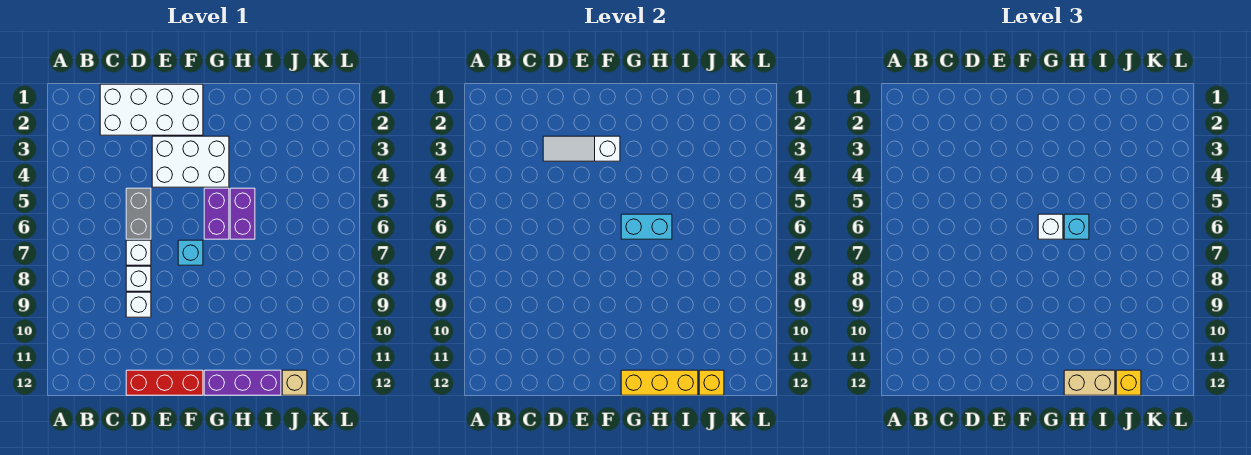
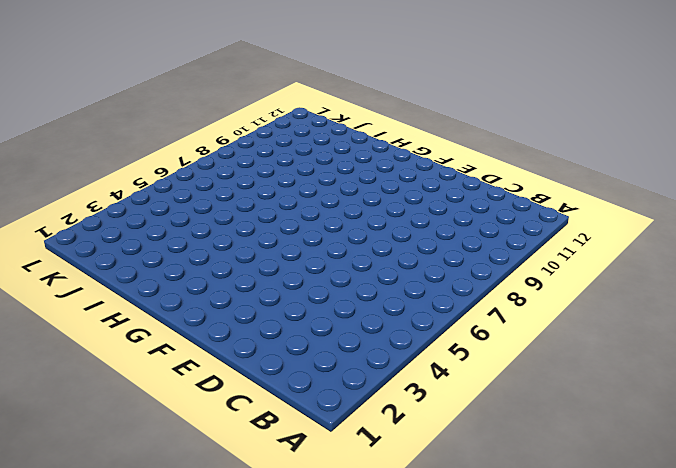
none -> white 2x4 brick [100,84,203,135]
none -> grey 1x2 brick [126,188,151,239]
none -> white 1x1 brick [126,240,151,265]

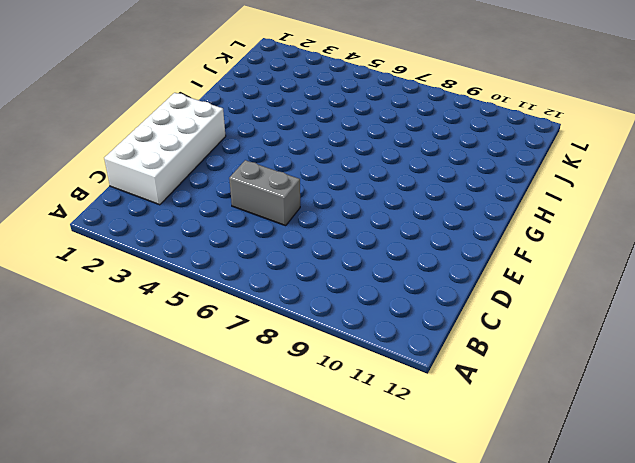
none -> white 1x1 brick [126,240,151,265]
none -> white 1x1 brick [126,266,151,291]
none -> white 1x1 brick [126,292,151,317]

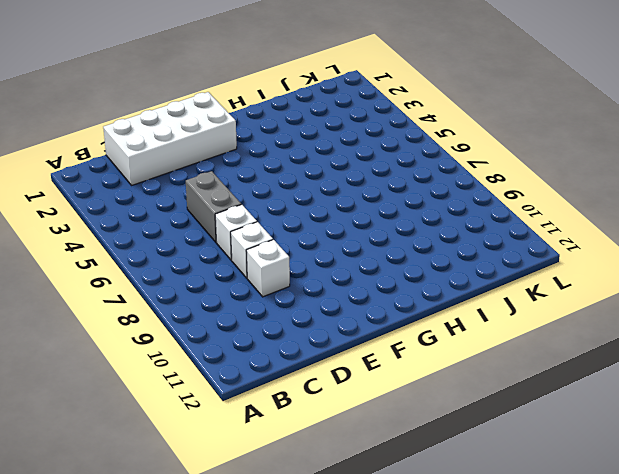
none -> red 1x3 brick [126,370,203,395]
none -> white 2x3 brick [152,136,229,187]
none -> cyan 1x1 brick [178,240,203,265]

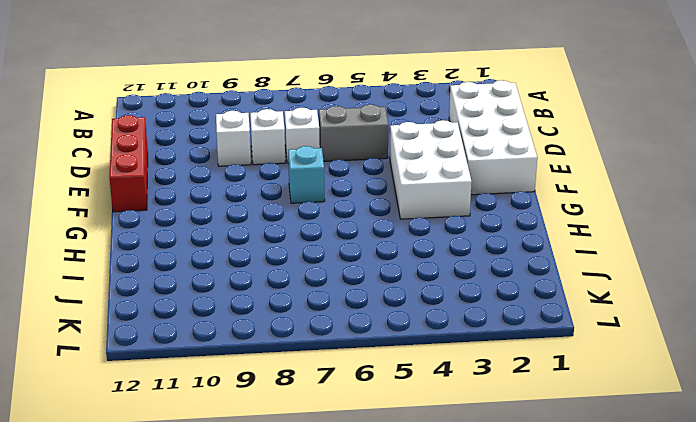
none -> purple 1x2 brick [204,188,229,239]
none -> purple 1x3 brick [204,370,281,395]
none -> purple 1x2 brick [230,188,255,239]

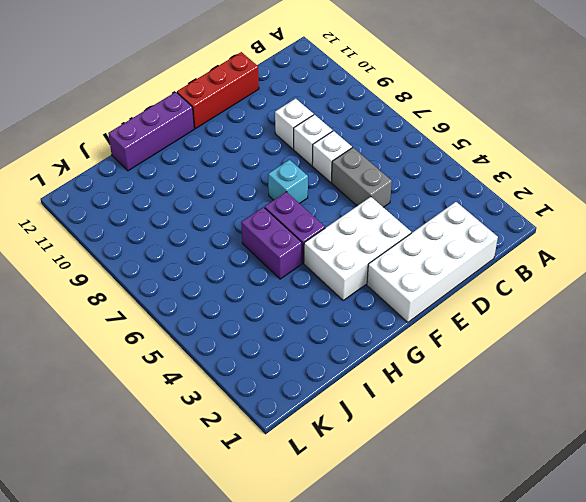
none -> tan 1x1 brick [282,370,307,395]
none -> white 1x3 slope [543,136,620,161]
none -> cyan 1x2 brick [621,214,672,239]

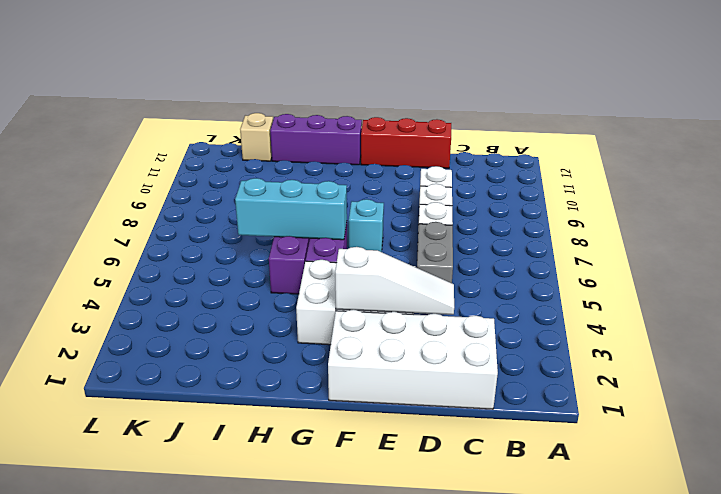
cyan 1x3 brick [235,178,347,240] -> cyan 1x2 brick [621,214,672,239]
none -> yellow 1x3 brick [621,370,698,395]
none -> yellow 1x1 brick [699,370,724,395]
none -> white 1x1 brick [1038,214,1063,239]

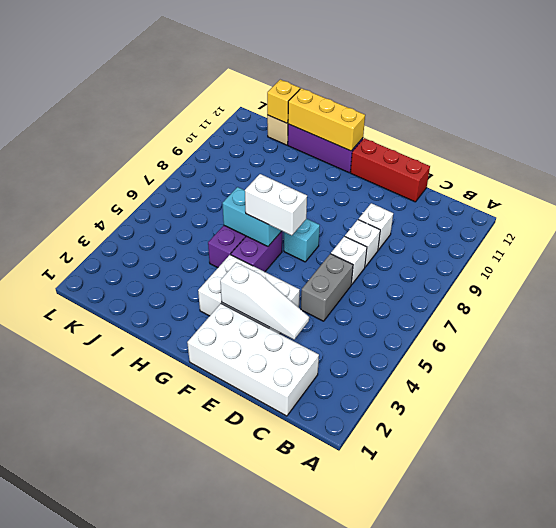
white 1x2 brick [245,174,307,235] -> white 1x1 brick [1038,214,1063,239]
none -> cyan 1x1 brick [1064,214,1089,239]
none -> tan 1x2 brick [1064,370,1115,395]
none -> yellow 1x1 brick [1116,370,1141,395]

